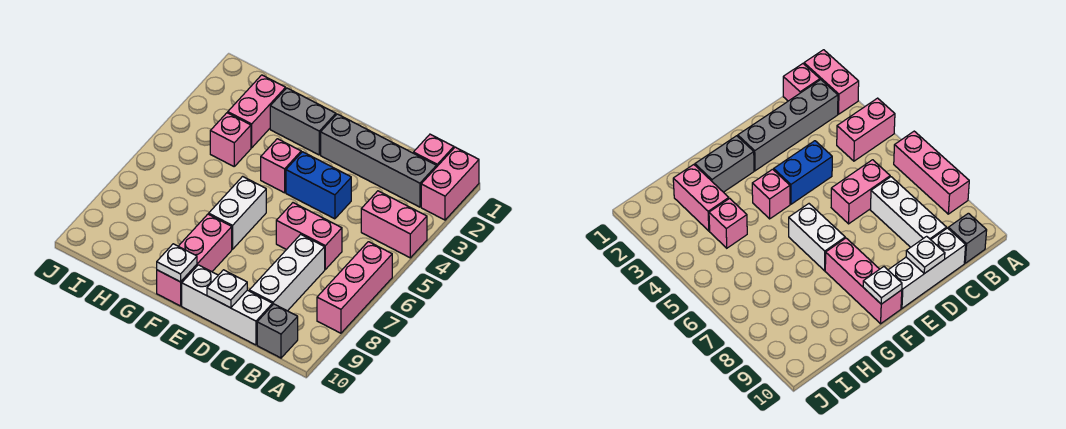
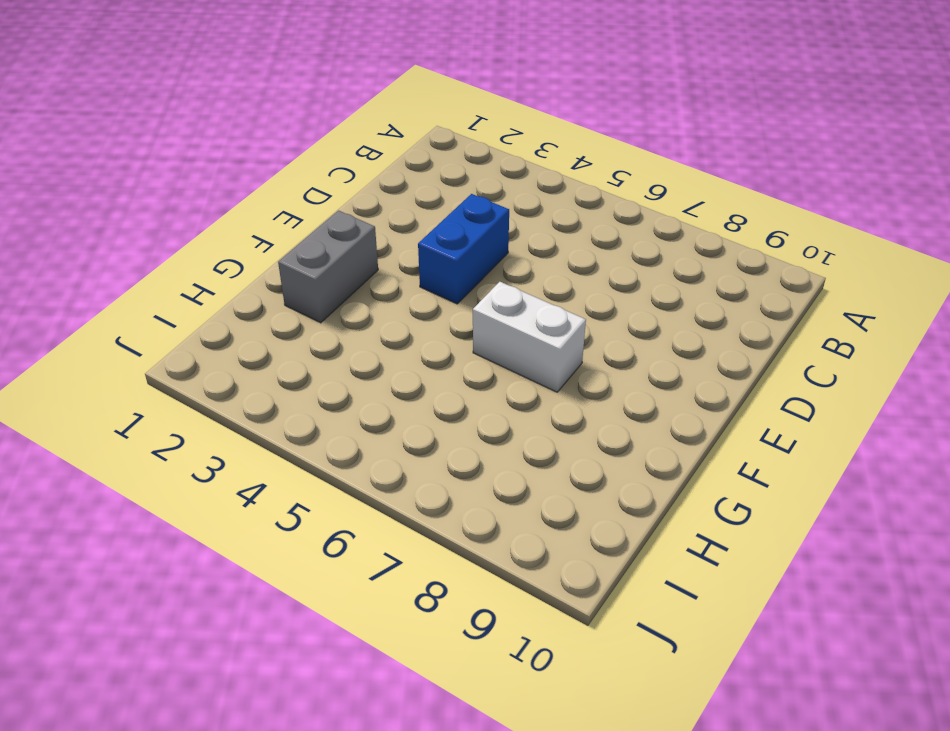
none -> pink 1x2 brick [421,147,479,220]
none -> pink 1x2 brick [361,191,427,258]
none -> pink 1x3 brick [317,242,392,333]

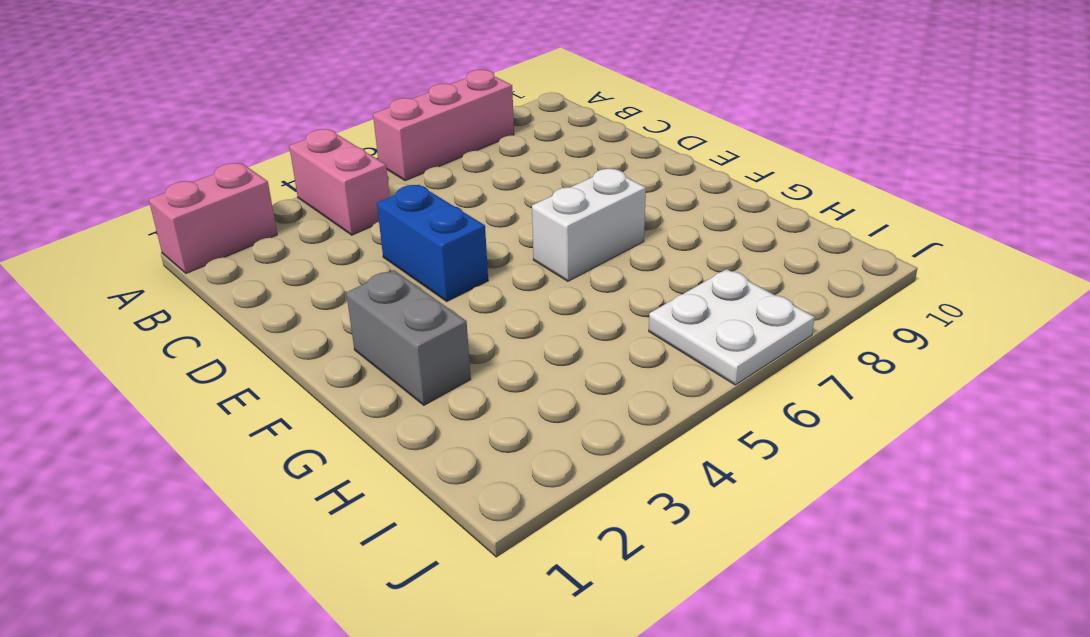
white 2x2 plate [649,269,815,385] -> none
none -> pink 1x1 brick [413,134,454,166]
none -> grey 1x4 brick [321,114,437,207]
none -> grey 1x1 brick [257,304,298,358]

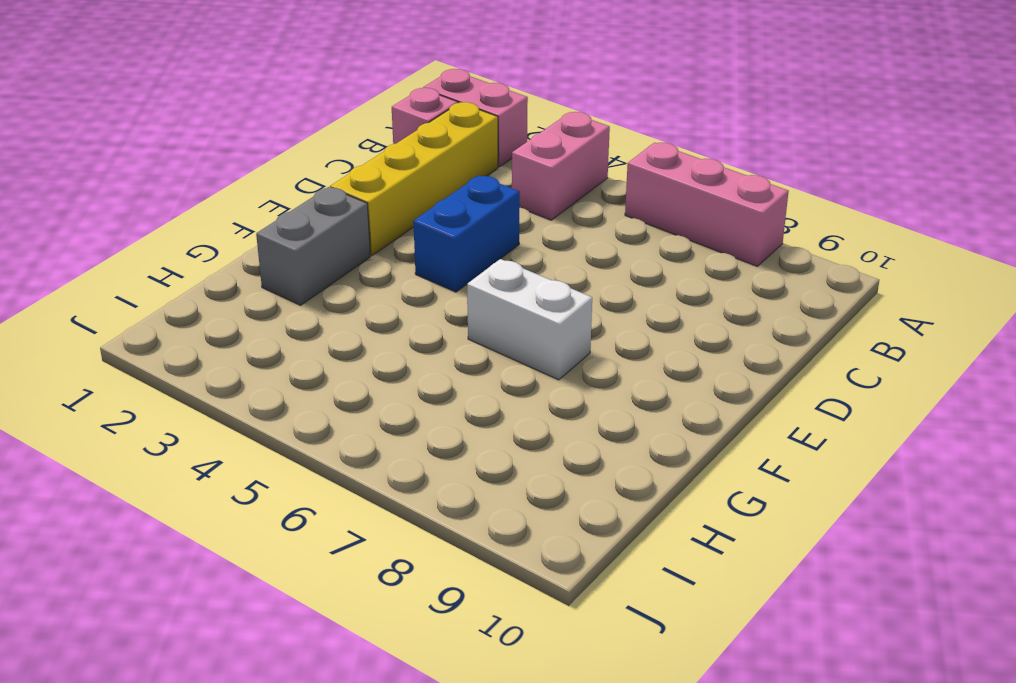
yellow 1x4 brick [330,102,498,256] -> grey 1x4 brick [321,114,437,207]
none -> grey 1x1 brick [257,304,298,358]
none -> pink 1x2 brick [276,203,342,269]
none -> white 1x3 brick [249,234,325,311]

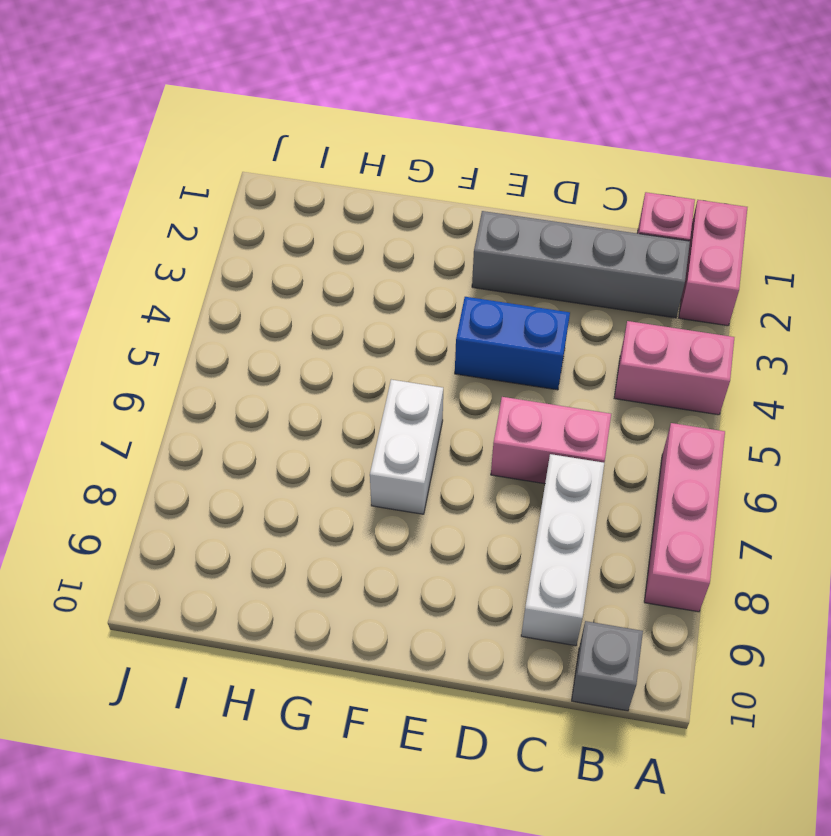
none -> white 1x3 brick [182,265,273,345]
none -> grey 1x2 brick [270,88,336,155]
none -> pink 1x1 brick [261,139,301,193]

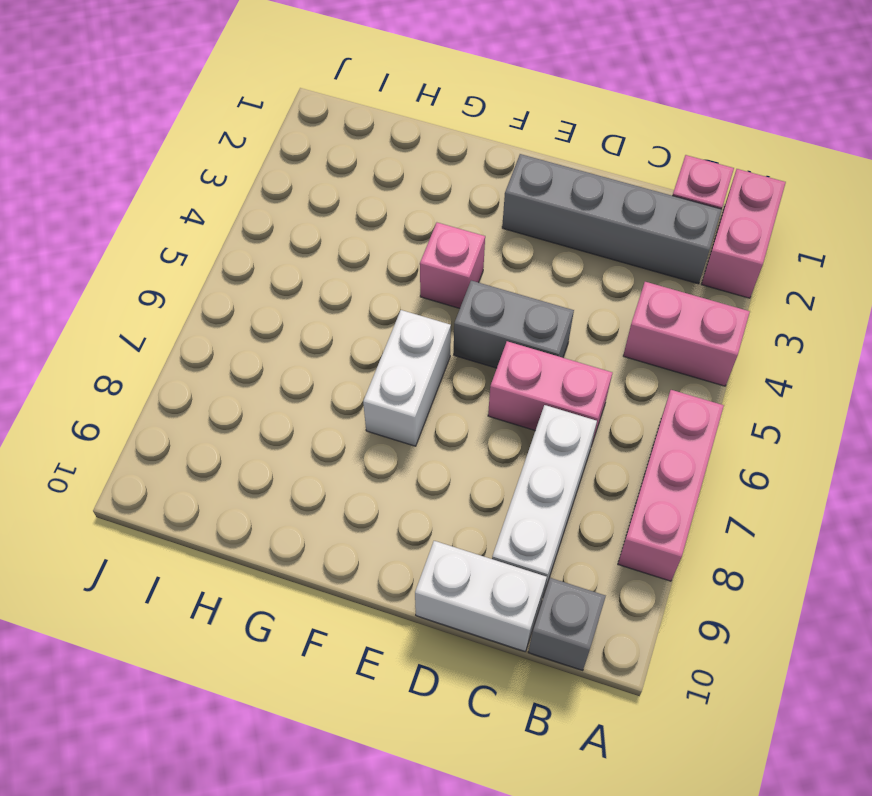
white 1x2 brick [415,541,547,651] -> white 1x3 brick [182,265,273,345]
grey 1x2 brick [454,281,574,368] -> grey 1x2 brick moved to [270,88,336,155]
none -> blue 1x2 brick [286,152,351,219]
none -> pink 1x3 brick [157,214,232,306]
none -> pink 1x2 brick [228,75,286,148]

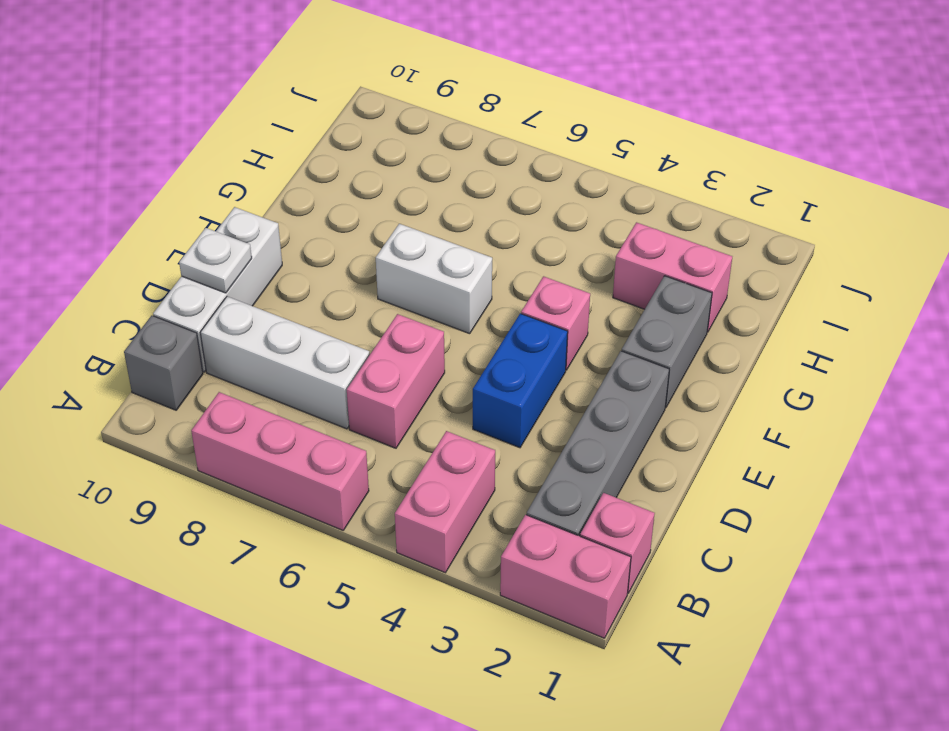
none -> pink 1x3 brick [157,214,232,306]
none -> pink 1x1 brick [210,113,251,166]
none -> white 1x1 plate [157,244,197,282]

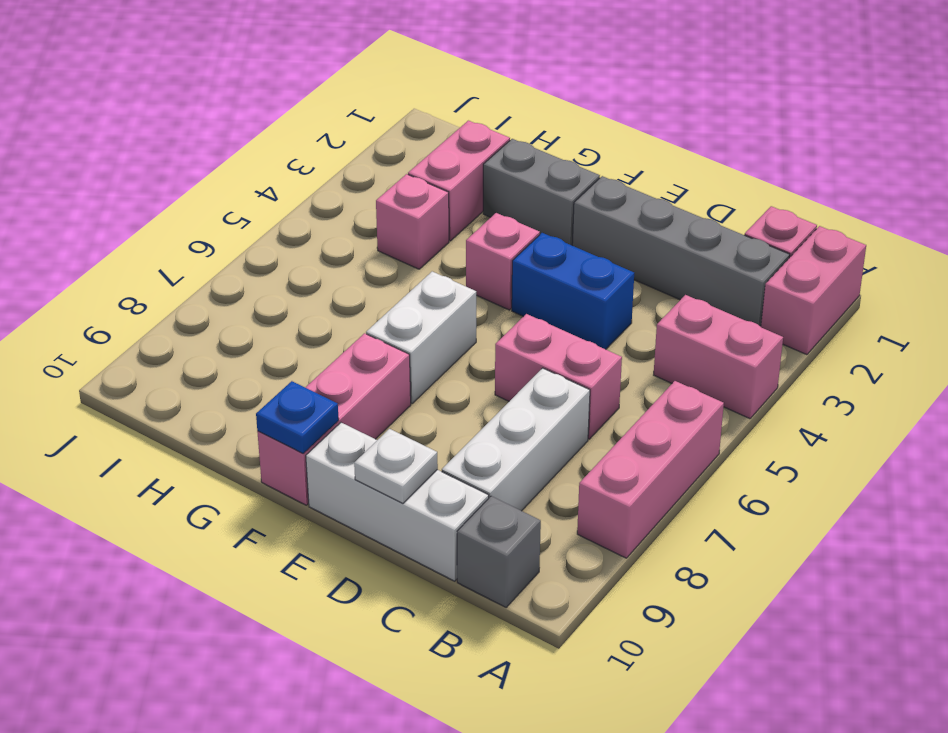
blue 1x1 plate [256,381,339,453] -> white 1x1 plate [157,244,197,282]

